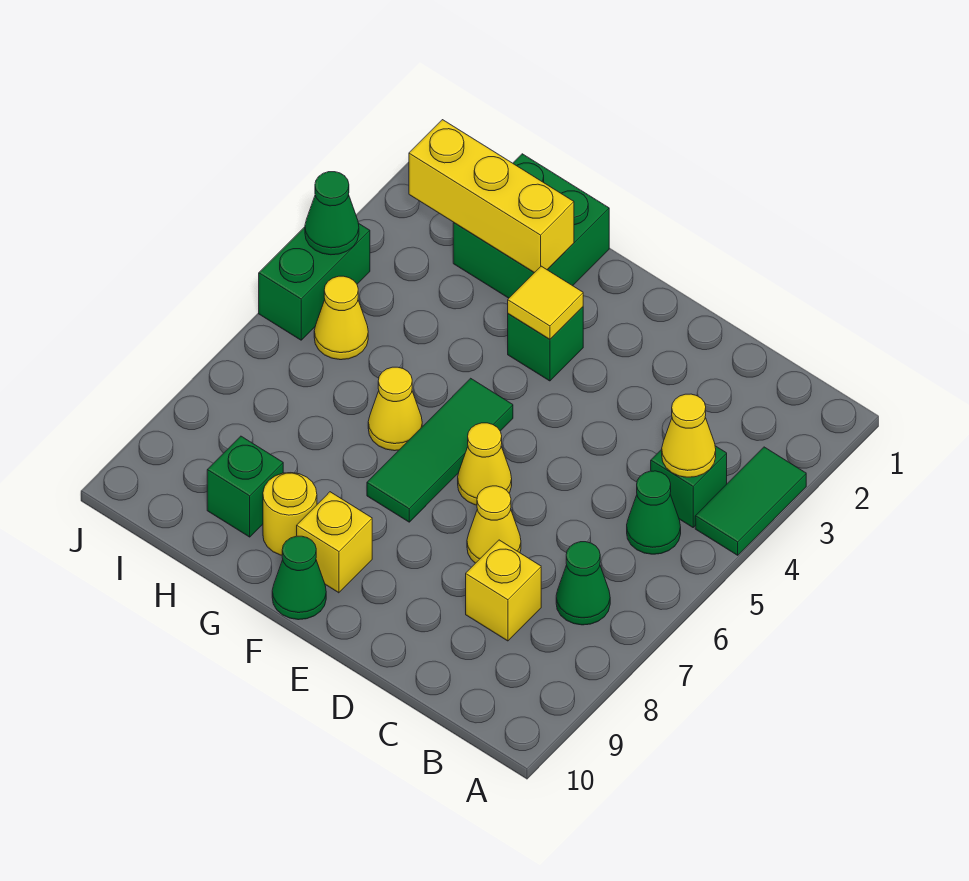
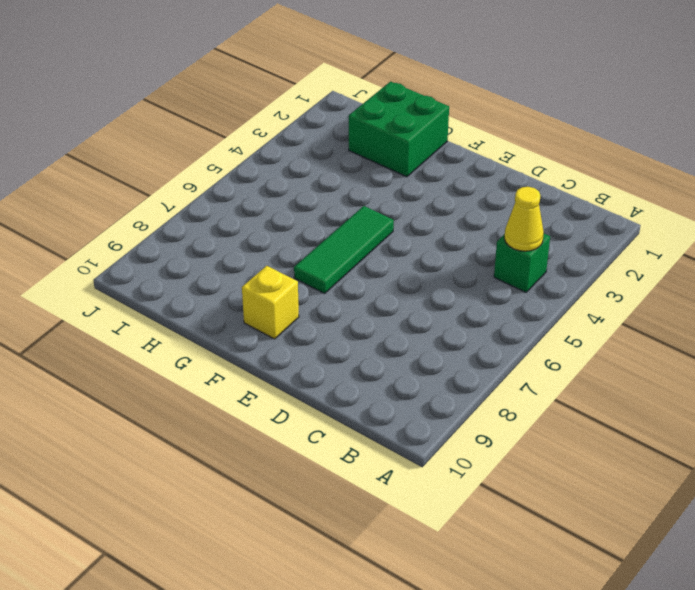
none -> green 1x2 tile [695,447,806,555]
none -> green 1x1 cone [627,471,681,554]
none -> green 1x1 cone [556,542,610,625]

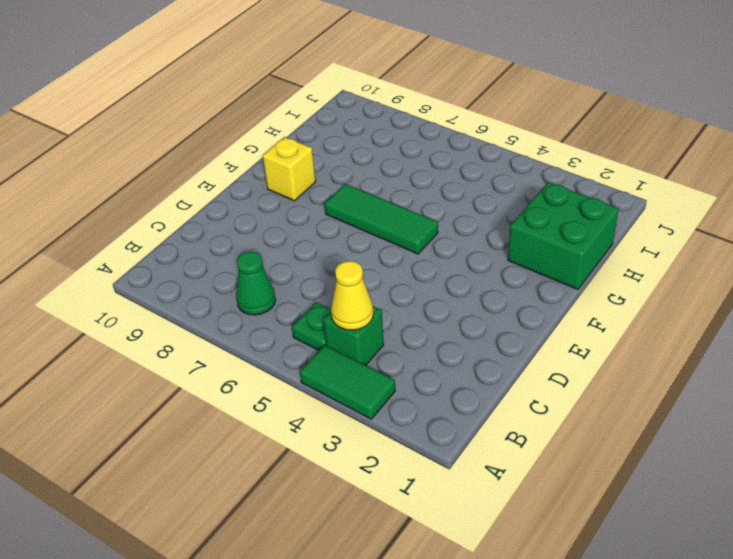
green 1x1 plate [292,302,331,350] -> green 1x1 cone [627,471,681,554]
none -> yellow 1x1 brick [466,540,541,641]
none -> yellow 1x1 cone [467,486,521,563]
none -> yellow 1x1 cone [458,423,512,505]

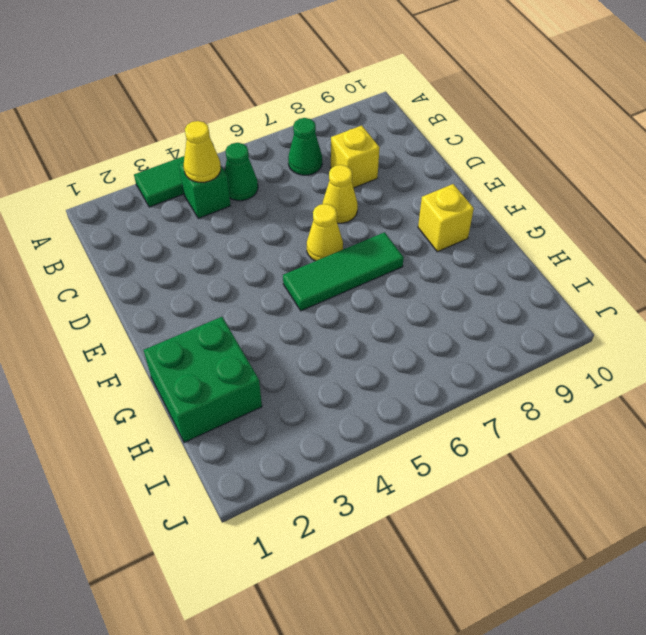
none -> green 1x1 brick [508,307,583,381]
none -> green 1x1 cone [272,536,326,620]
none -> yellow 1x1 cone [368,367,422,451]

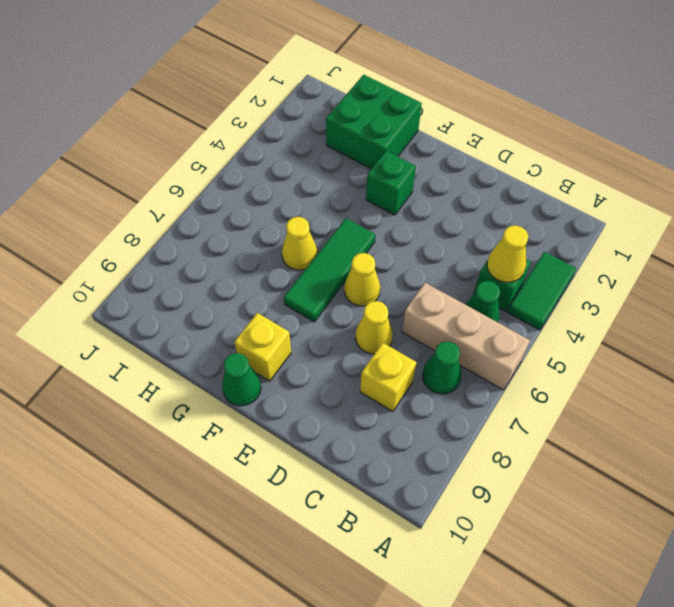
tan 1x3 brick [402,283,530,390] -> none
none -> yellow 1x1 round brick [263,473,317,555]
none -> green 1x1 brick [207,436,283,537]
none -> yellow 1x1 cone [314,276,368,360]

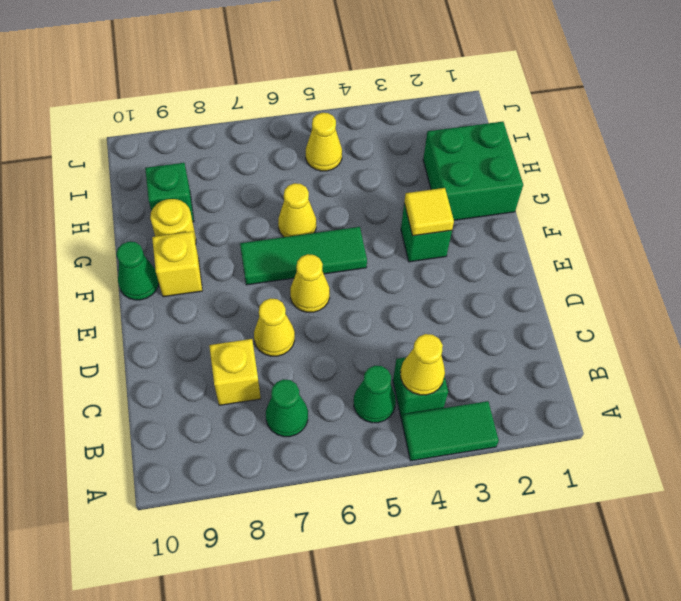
none -> green 1x2 brick [259,223,370,340]
none -> yellow 1x3 brick [409,120,574,273]
none -> green 1x1 cone [305,172,359,255]

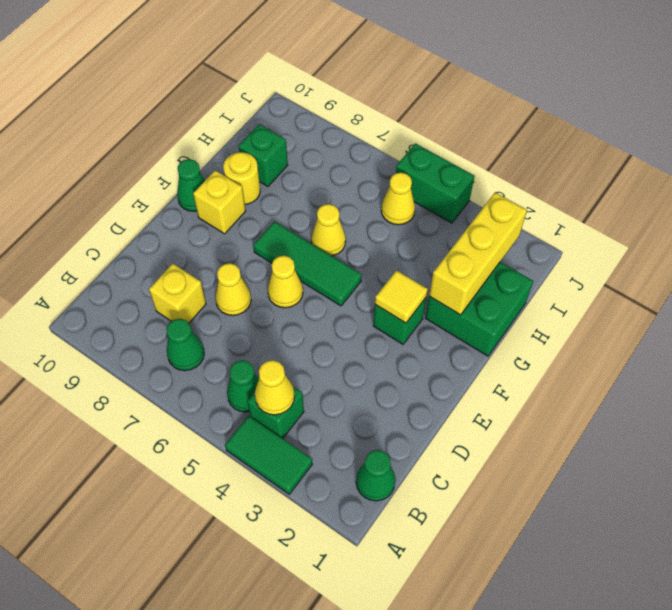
green 1x1 cone [356,450,395,501] -> green 1x1 cone moved to [305,172,359,255]

